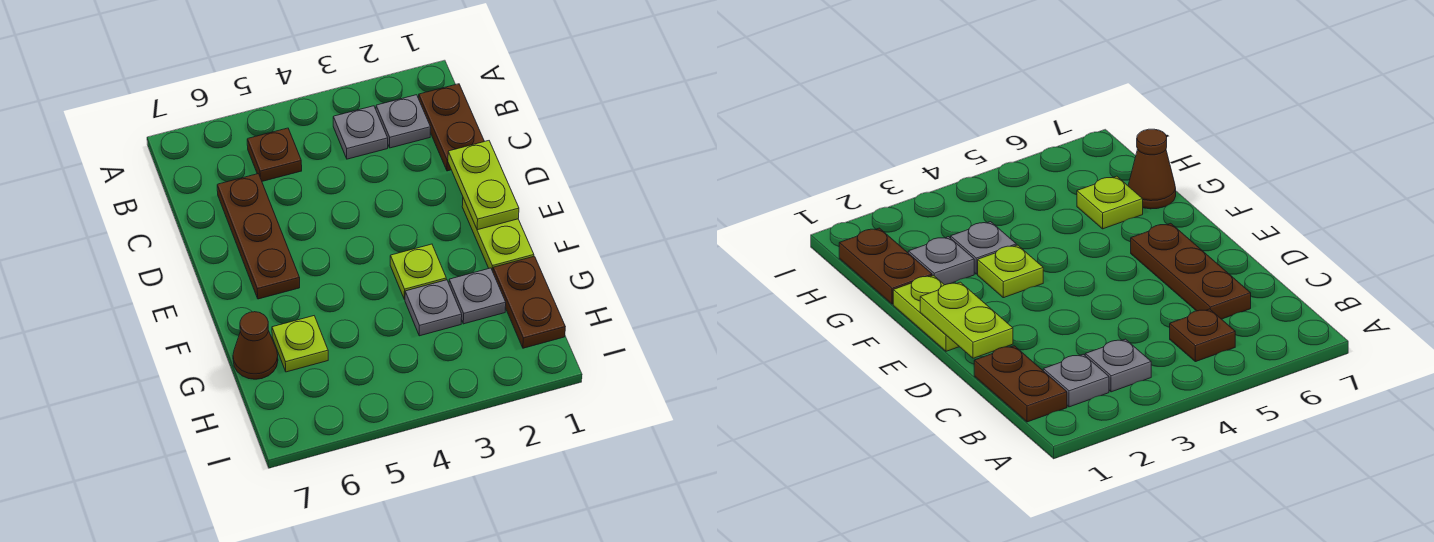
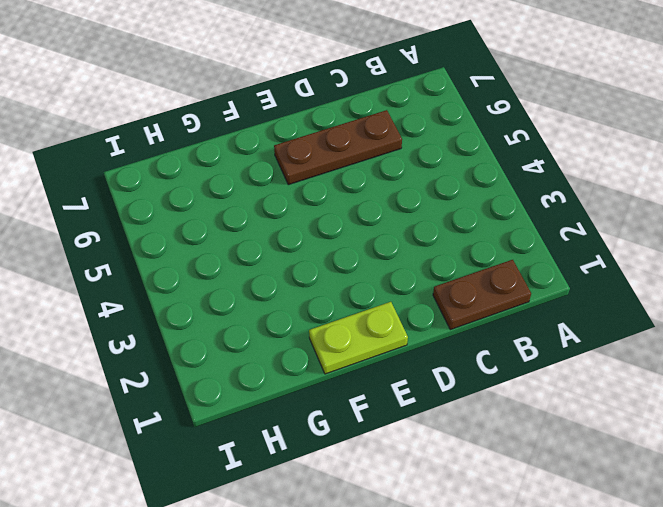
none -> grey 1x1 plate [376,95,431,148]
none -> grey 1x1 plate [333,106,388,159]
none -> brown 1x1 plate [247,128,302,181]

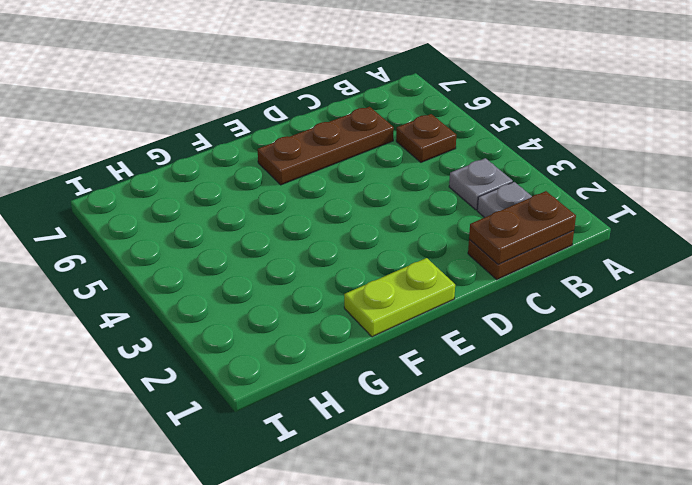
brown 1x2 plate [469,191,576,264] -> brown 1x2 plate moved to [493,256,565,348]
none -> lime 1x1 plate [390,244,446,300]
none -> grey 1x1 plate [449,268,506,324]
none -> grey 1x1 plate [405,280,462,336]

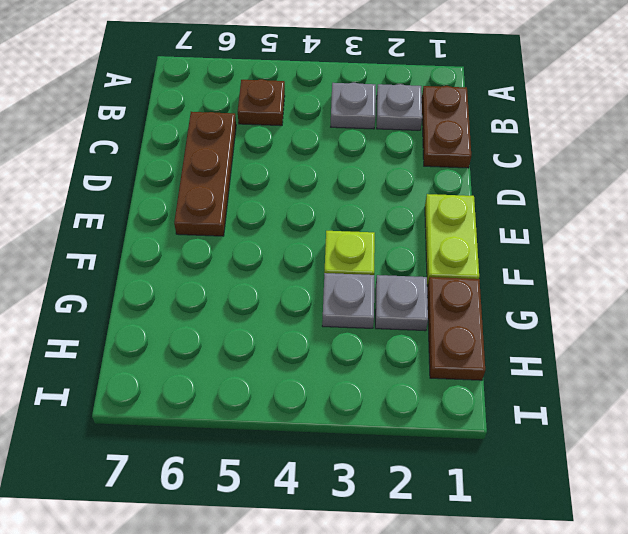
none -> lime 1x1 plate [272,316,328,372]
none -> brown 1x1 cone [233,312,278,379]
none -> lime 1x2 plate [448,141,519,230]

